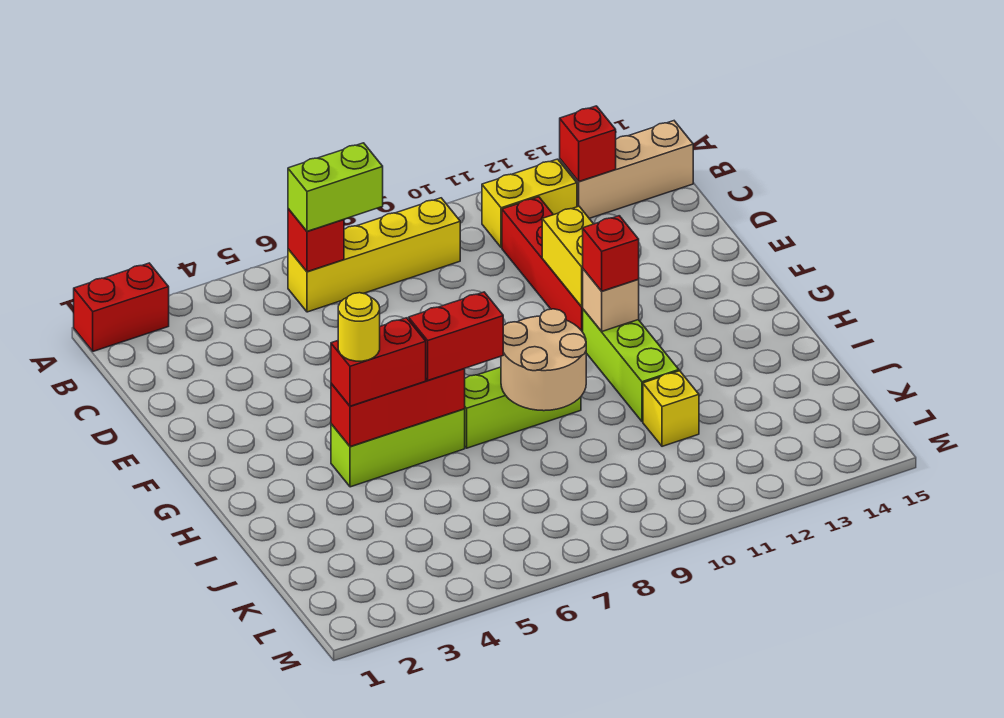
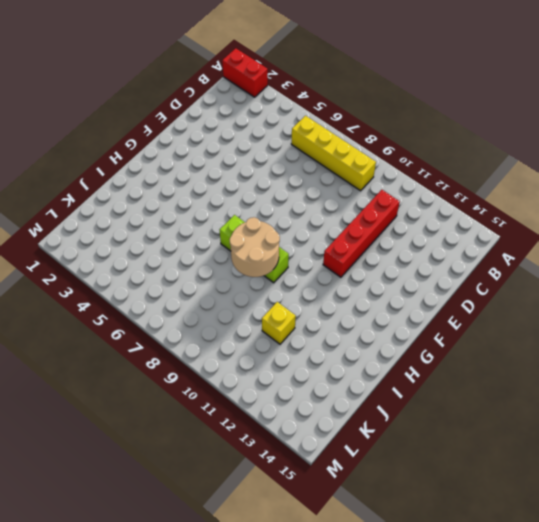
none -> yellow 1x2 brick [482,159,577,248]
none -> tan 1x3 brick [560,121,693,218]
none -> lime 1x3 brick [583,309,679,422]

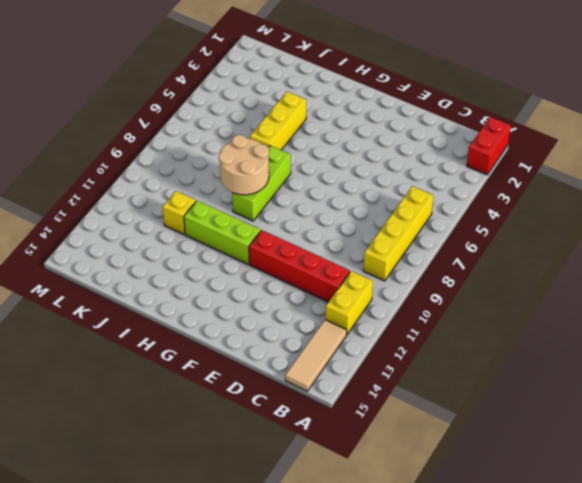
tan 1x3 tile [285,320,347,391] -> tan 1x3 brick [560,121,693,218]
yellow 1x3 brick [250,91,306,150] -> none
none -> lime 1x3 brick [331,409,465,487]
none -> red 1x1 brick [288,209,344,272]
none -> red 1x1 brick [560,106,616,181]

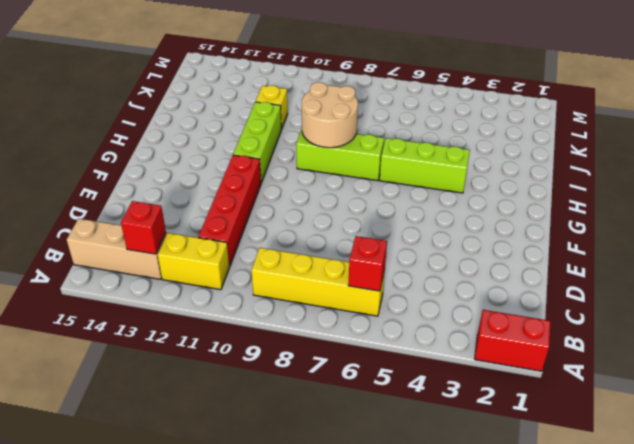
none -> yellow 1x2 brick [542,206,593,307]
none -> tan 1x1 brick [583,269,639,331]
none -> red 1x3 brick [331,369,465,447]

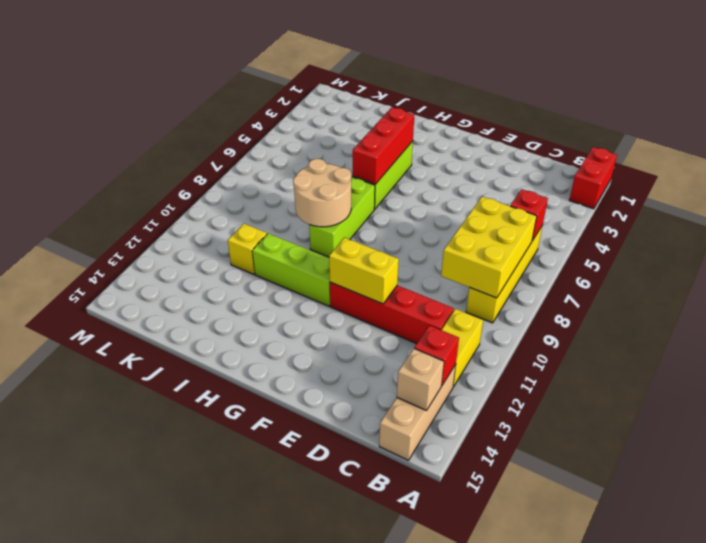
yellow 2x3 brick [441,197,537,298] -> none
tan 1x1 brick [397,349,444,411] -> tan 1x1 brick moved to [583,269,639,331]
none -> lime 1x2 brick [288,143,383,231]
none -> red 1x1 brick [583,216,639,291]
none -> red 1x2 brick [331,318,426,406]

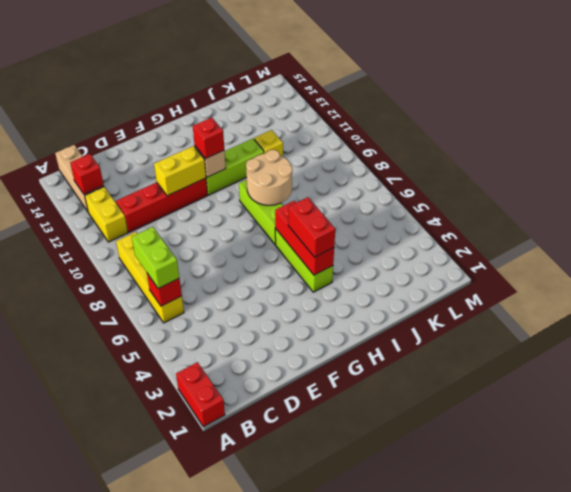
none -> red 1x2 brick [409,292,503,380]
none -> yellow 1x1 round brick [338,293,380,361]

